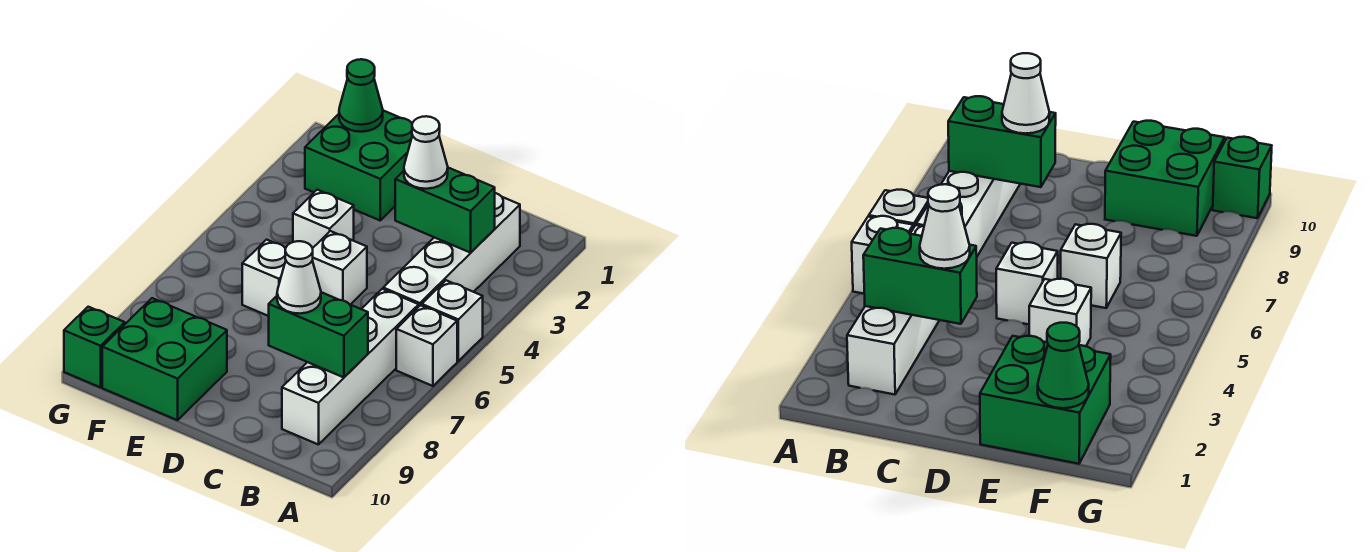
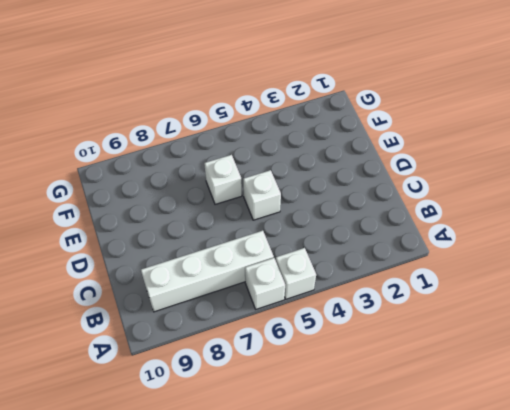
none -> white 1x4 brick [383,193,520,306]
none -> green 2x2 brick [305,111,413,220]
none -> white 1x1 brick [293,190,354,248]

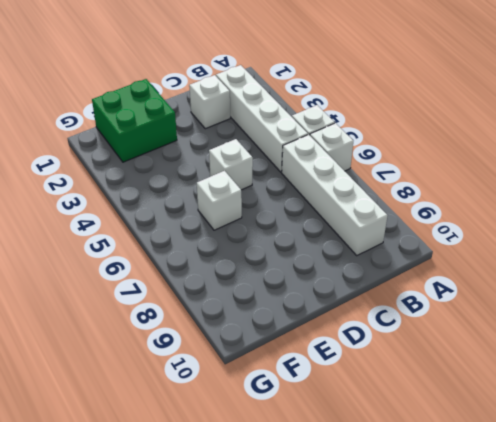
white 1x1 brick [189,75,230,129] -> white 1x1 brick moved to [293,190,354,248]
none -> green 2x2 brick [102,298,227,420]
none -> green 1x1 brick [64,307,125,387]
none -> green 1x2 brick [395,168,495,253]

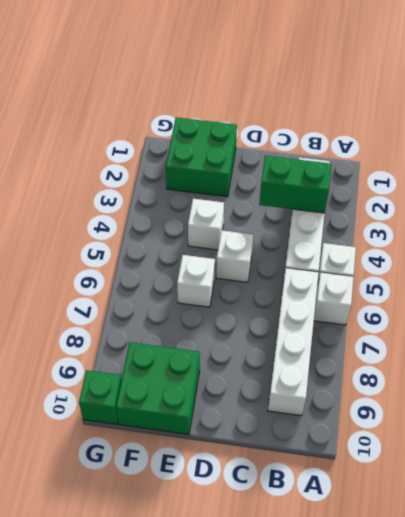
none -> green 1x2 brick [269,292,368,377]
none -> green 1x1 cone [339,59,383,132]
none -> white 1x1 cone [404,116,448,189]

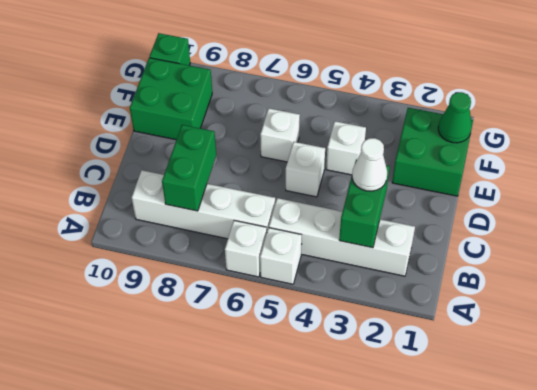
none -> white 1x1 cone [277,241,321,314]

